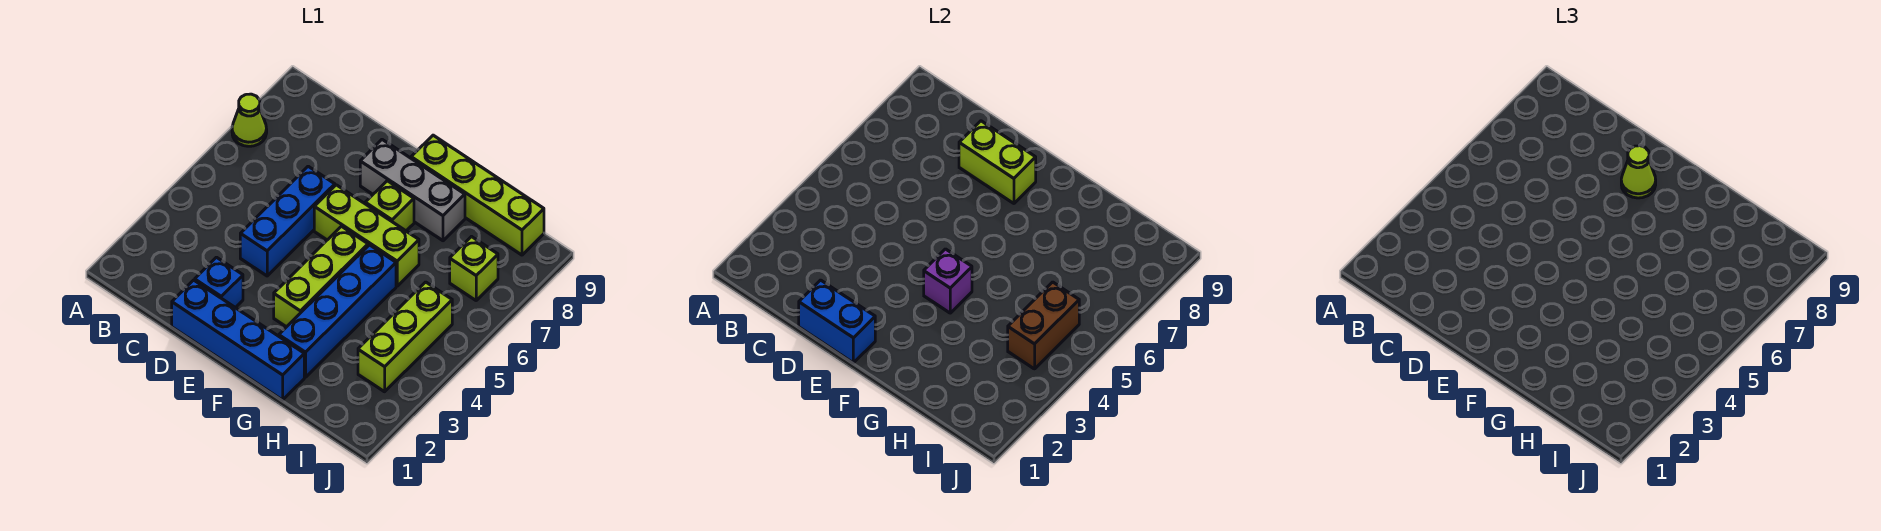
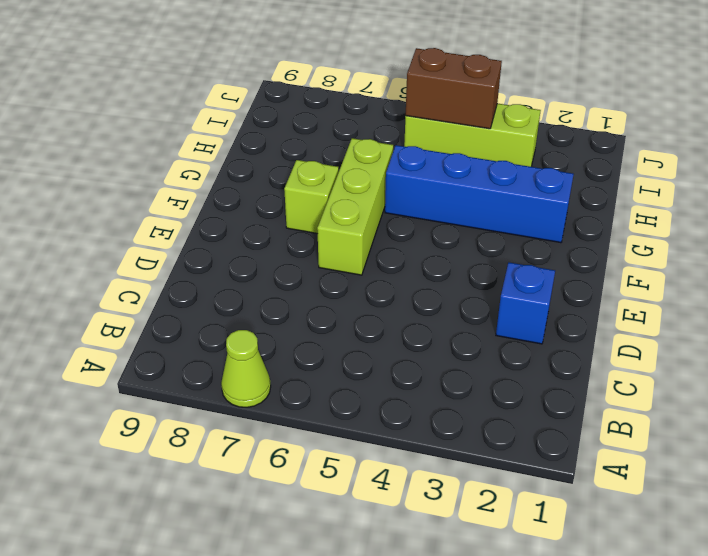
none -> blue 1x4 brick [172,280,304,400]
none -> blue 1x3 brick [240,166,335,276]
none -> grey 1x3 brick [360,140,465,241]

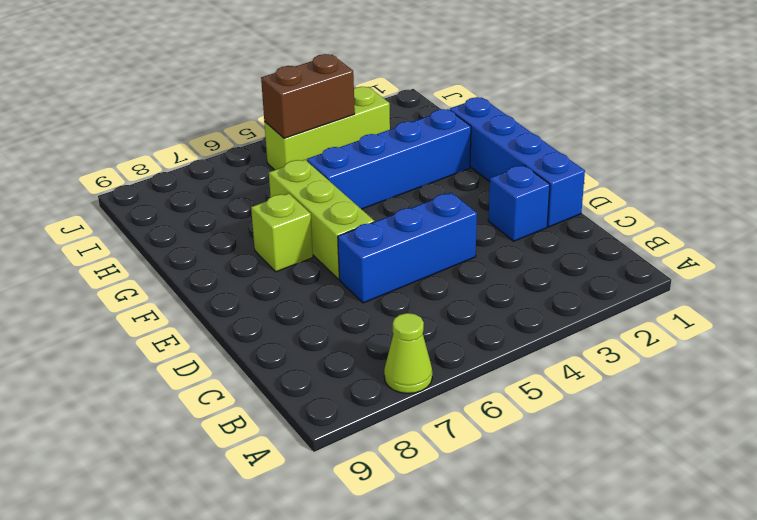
none -> grey 1x3 brick [360,140,465,241]
none -> lime 1x3 brick [274,226,368,327]
none -> lime 1x4 brick [411,135,544,255]

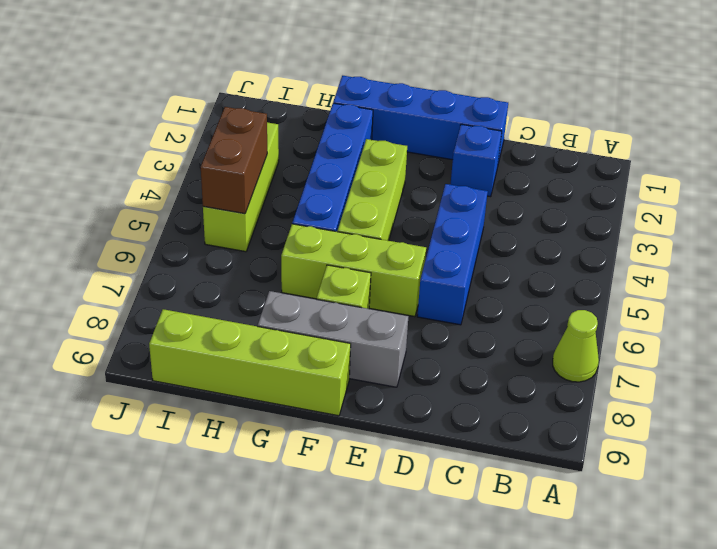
none -> lime 1x1 brick [450,237,498,300]
none -> blue 1x2 brick [799,280,875,363]
none -> lime 1x2 brick [959,121,1036,203]

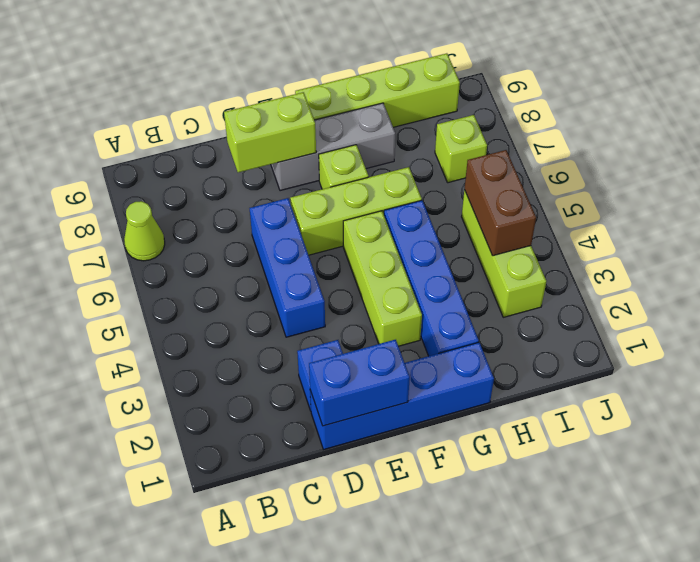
none -> purple 1x1 brick [924,249,972,313]
none -> lime 1x1 cone [1621,146,1656,198]

